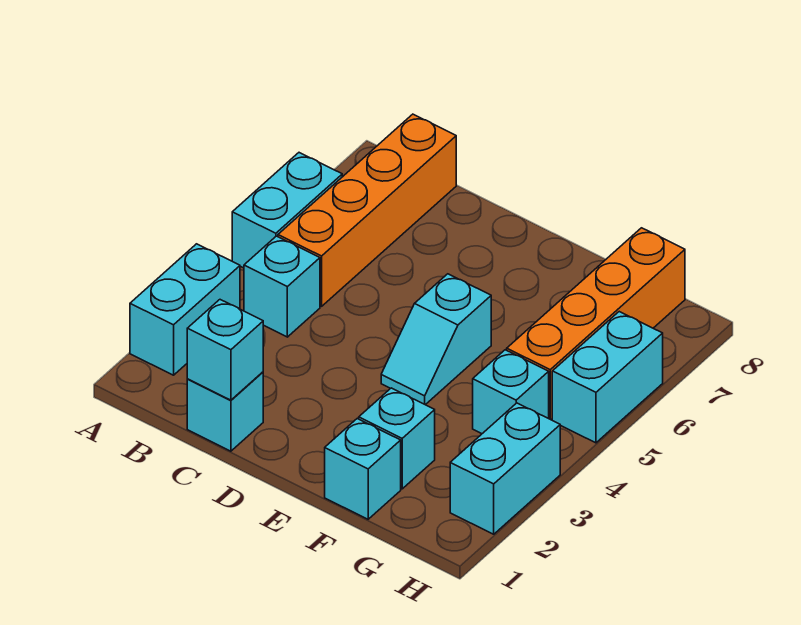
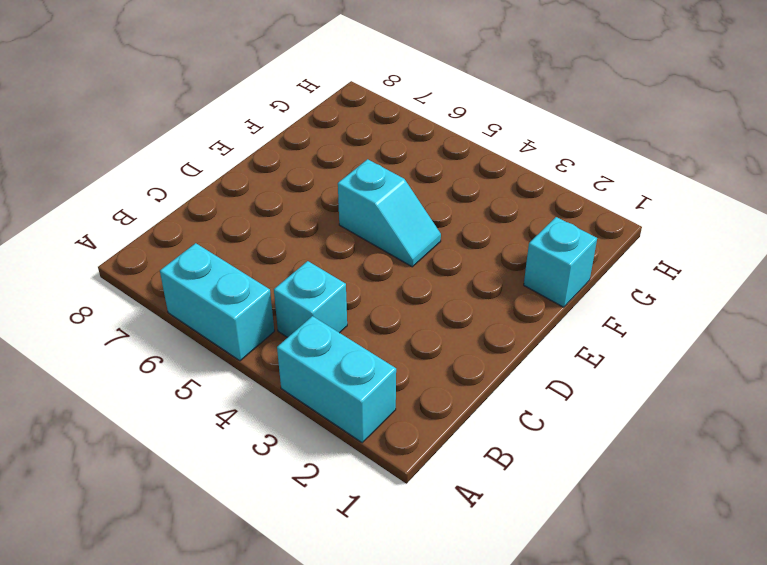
none -> orange 1x4 brick [278,114,456,306]
none -> cyan 1x1 brick [187,372,263,451]
none -> cyan 1x1 brick [359,388,435,489]

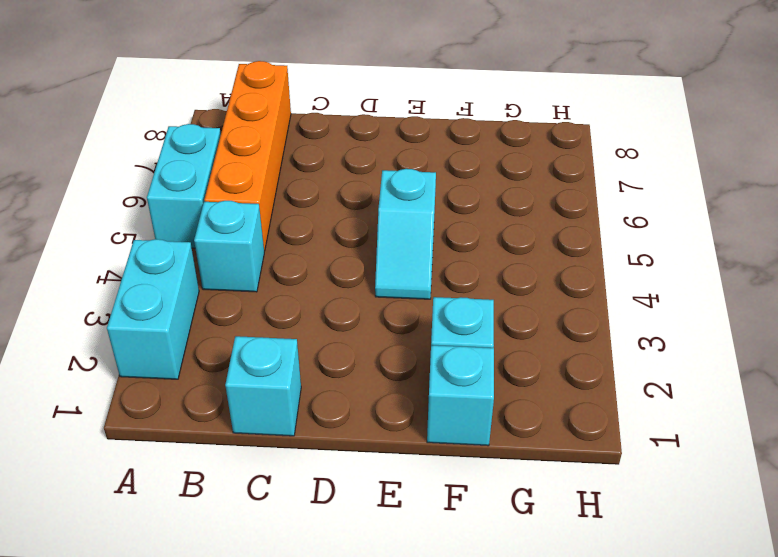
none -> cyan 1x1 brick [473,350,549,434]
none -> orange 1x4 brick [507,228,685,420]
none -> cyan 1x2 brick [450,403,560,534]

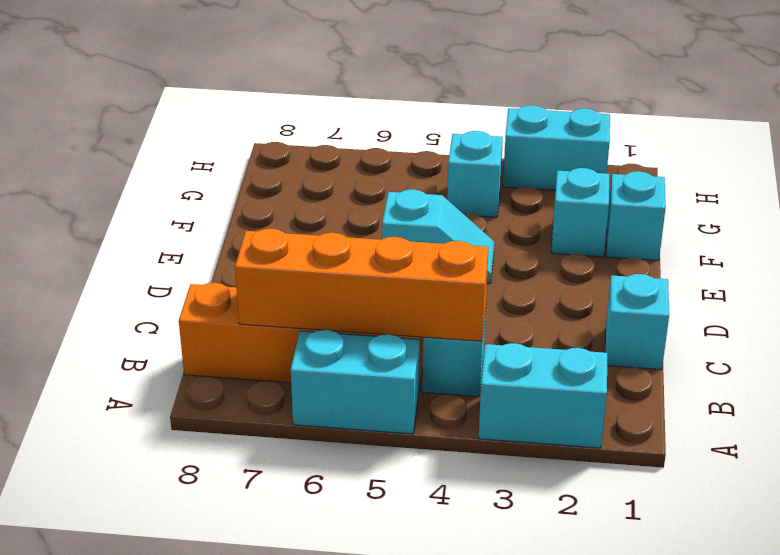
orange 1x4 brick [235,229,489,341] -> orange 1x4 brick moved to [507,228,685,420]
none -> cyan 1x2 brick [552,312,663,443]
none -> cyan 1x1 brick [187,300,263,400]

